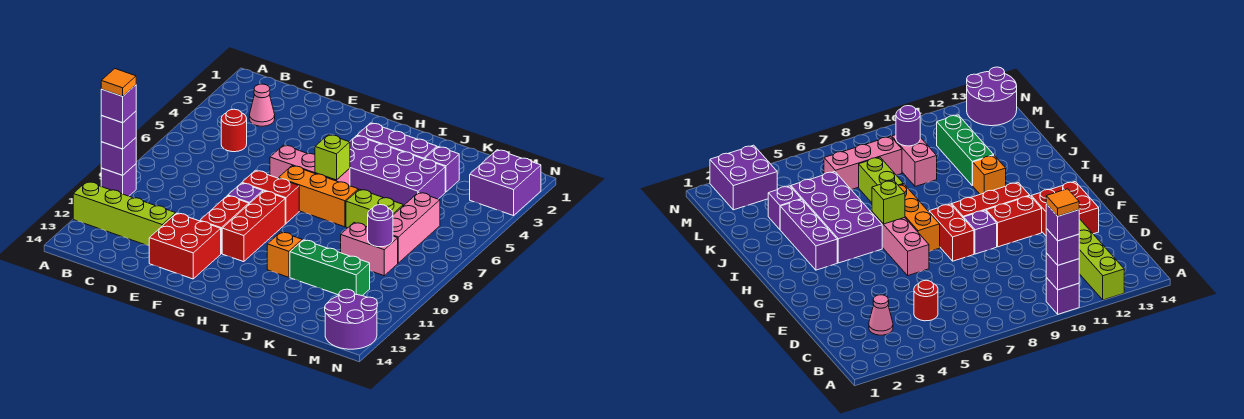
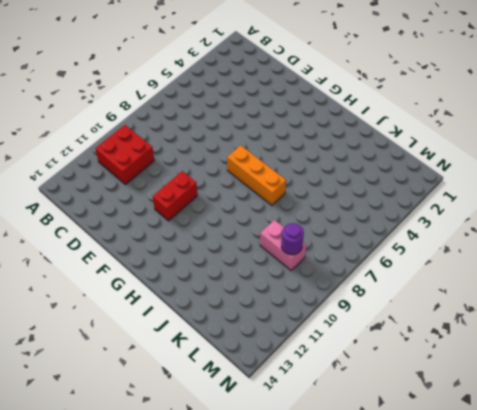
red 2x2 brick [95,125,154,185] -> red 2x2 brick moved to [149,213,221,279]
none -> purple 1x1 brick [101,164,136,196]
none -> lime 1x4 brick [73,182,176,245]
none -> pink 1x1 cone [249,84,275,126]

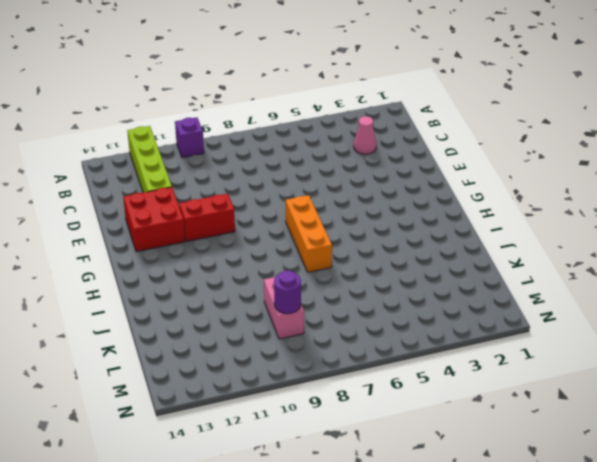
none -> red 1x1 round brick [221,109,247,152]
none -> pink 1x3 brick [270,145,350,186]
none -> red 1x2 brick [242,170,299,224]

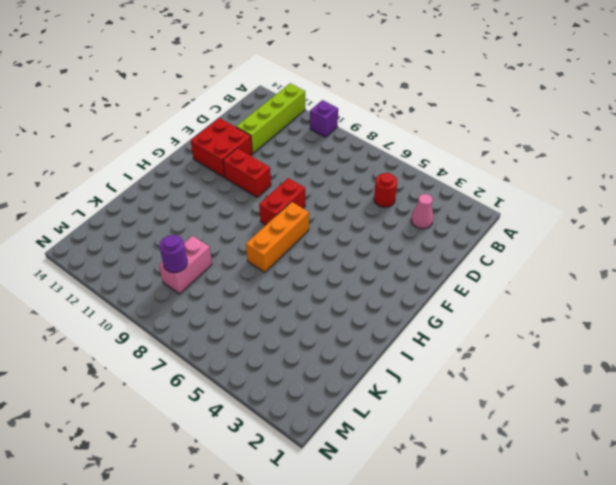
none -> pink 1x3 brick [270,145,350,186]
none -> purple 1x1 brick [228,183,263,204]
none -> red 1x3 brick [222,191,285,262]

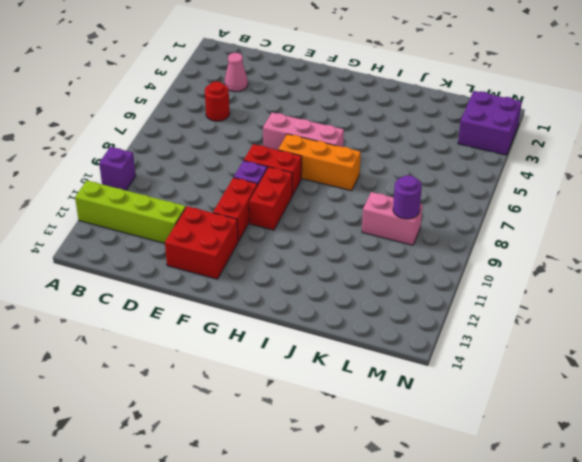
red 1x2 brick [249,167,292,230] -> red 1x3 brick [222,191,285,262]
none -> purple 1x3 brick [357,123,437,159]
none -> purple 2x4 brick [350,136,445,206]
none -> orange 1x1 brick [267,232,302,277]

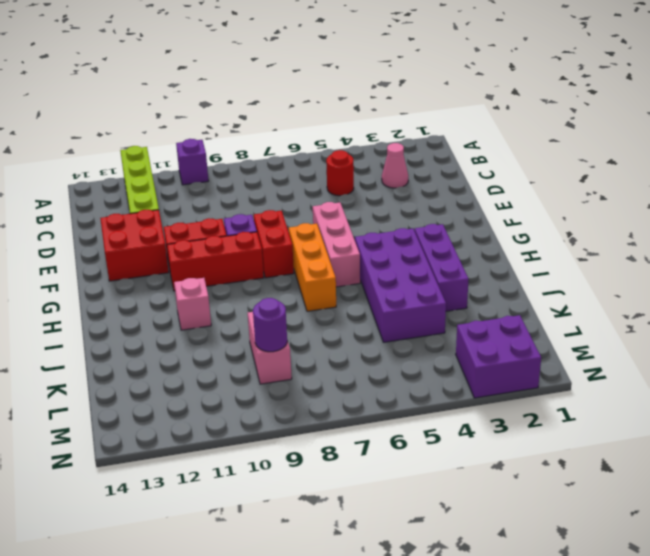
pink 1x1 brick [174,278,211,330] -> orange 1x1 brick [267,232,302,277]
none -> lime 1x2 brick [346,189,403,228]
none -> green 1x3 brick [290,240,370,296]
none -> purple 1x1 brick [425,147,459,192]

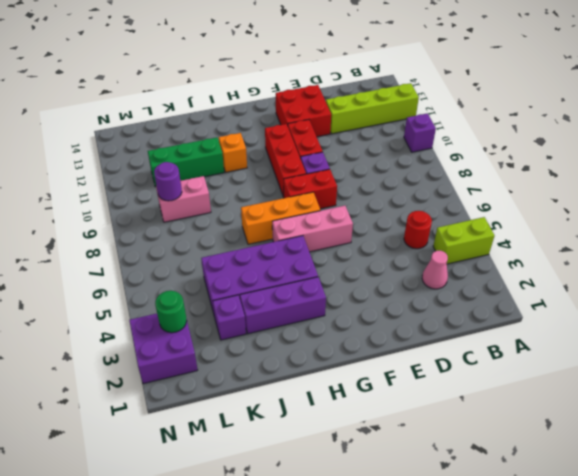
lime 1x2 brick [433,217,494,264] -> lime 1x2 brick moved to [346,189,403,228]
green 1x1 round brick [155,291,187,333] -> none
none -> pink 1x3 brick [393,192,440,263]
none -> purple 2x2 round brick [325,289,377,349]
none -> purple 1x1 brick [101,138,136,175]

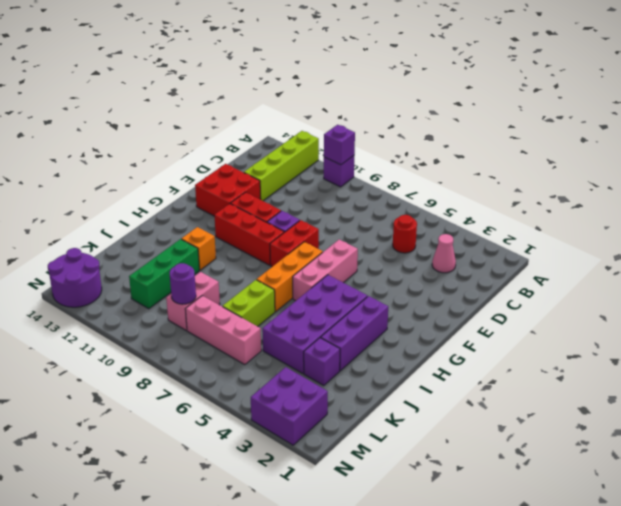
none -> lime 1x1 brick [315,134,350,180]
none -> purple 1x1 brick [101,111,136,149]
none -> purple 1x1 brick [101,85,136,123]

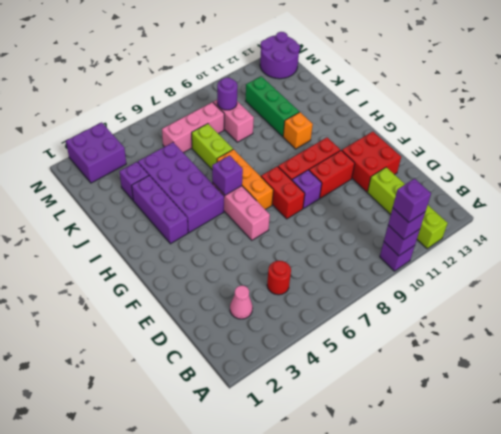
purple 1x1 brick [212,155,243,195] -> lime 1x1 brick [315,134,350,180]
none -> orange 1x1 tile [101,69,136,96]

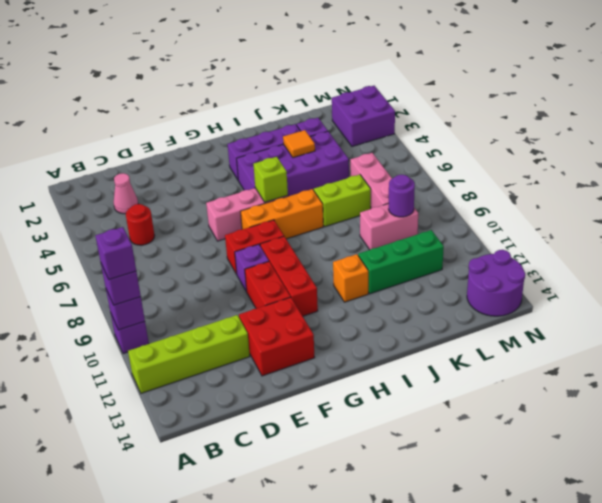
orange 1x1 tile [283,130,315,158] -> orange 1x1 tile moved to [101,69,136,96]

